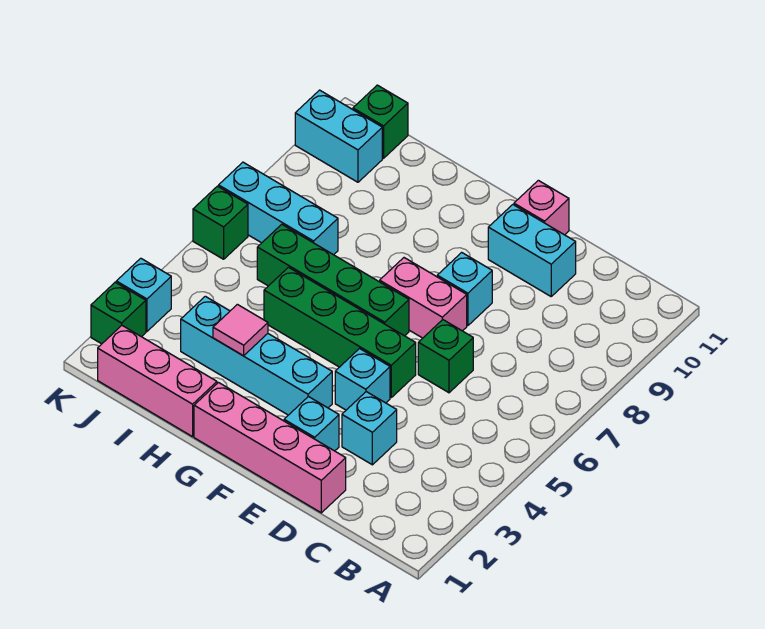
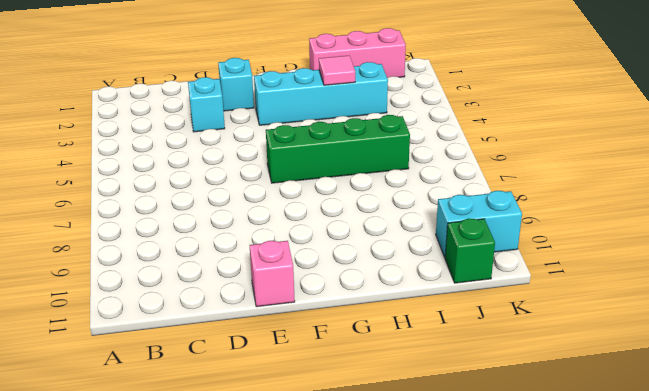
none -> pink 1x4 brick [194,383,346,513]
none -> green 1x1 brick [418,320,473,393]
none -> cyan 1x2 brick [488,205,576,296]

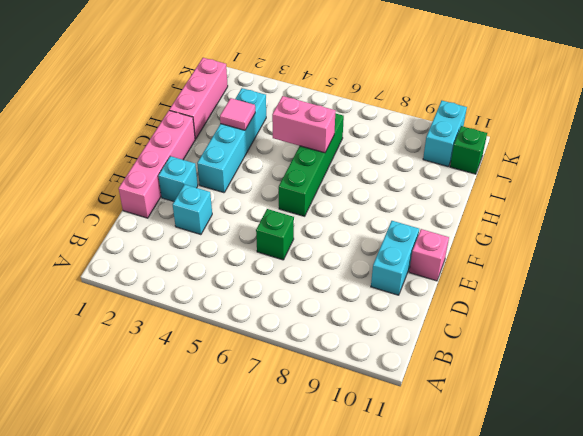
pink 1x2 brick [272,96,335,153] -> pink 1x2 brick turned to [380,258,467,338]
none -> cyan 1x1 brick [335,349,390,410]
none -> green 1x4 brick [264,267,416,397]
none -> cyan 1x1 brick [437,252,492,326]

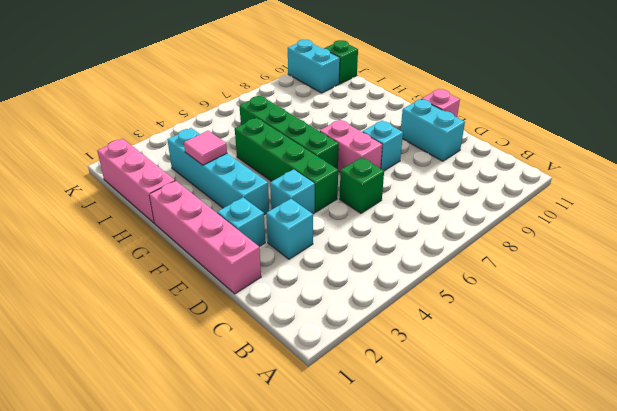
none -> cyan 1x3 brick [219,162,338,255]
none -> green 1x1 brick [91,282,146,344]
none -> cyan 1x1 brick [116,258,171,331]

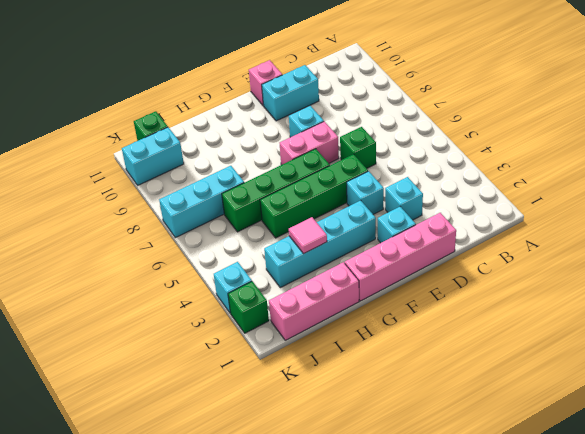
none -> green 1x1 brick [193,186,248,259]

